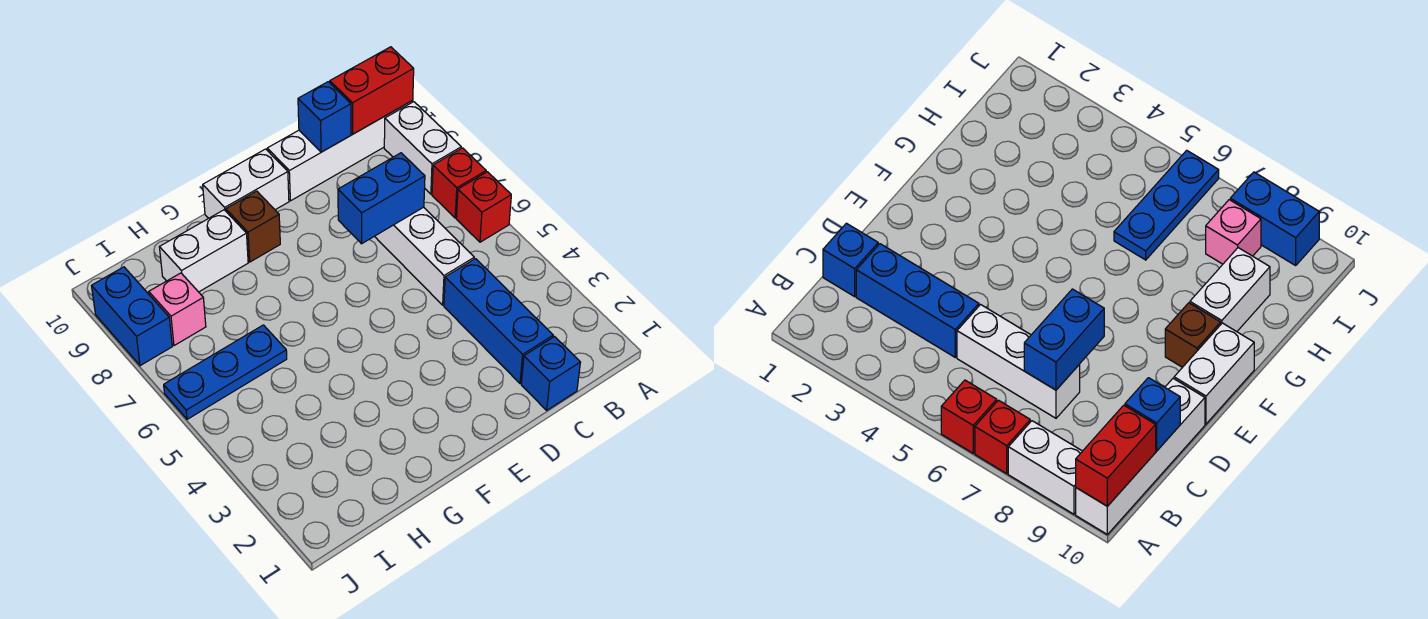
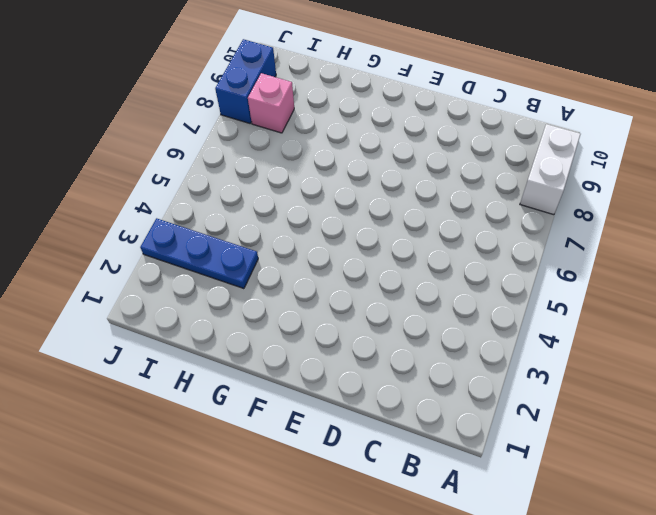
blue 1x3 plate [140,218,258,289] -> blue 1x3 plate moved to [164,325,287,419]
none -> red 1x1 brick [456,172,511,242]
none -> red 1x1 brick [432,148,486,218]
none -> white 1x4 brick [267,100,413,201]

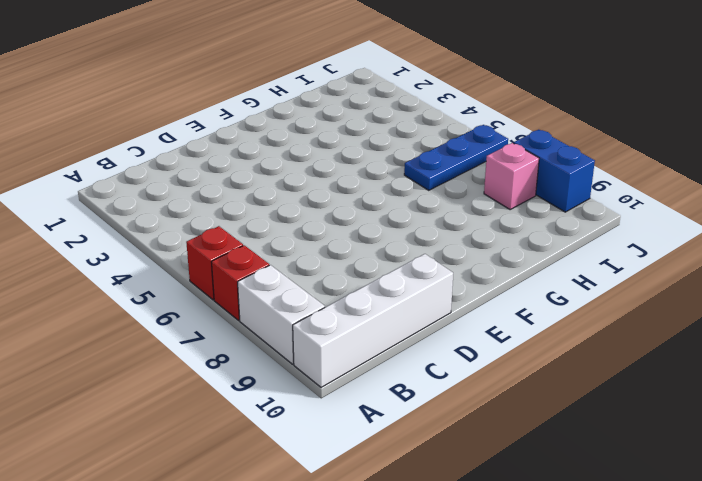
none -> blue 1x1 brick [521,337,580,410]
none -> blue 1x3 brick [444,259,553,383]
none -> white 1x3 brick [375,207,474,305]

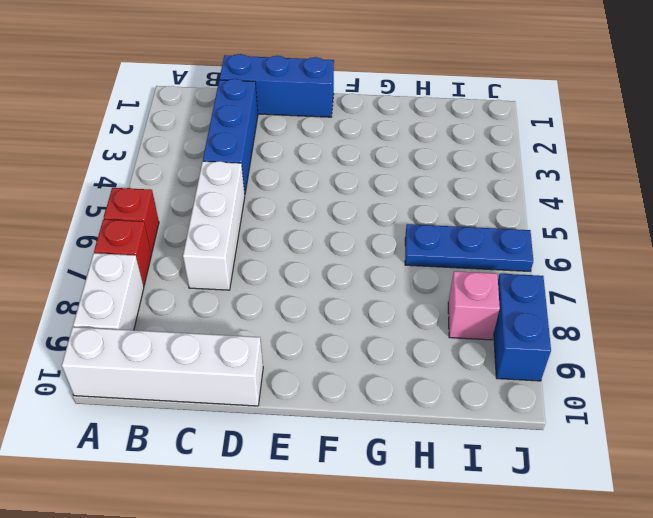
blue 1x3 brick [220,54,334,117] -> blue 1x1 brick [521,337,580,410]
none -> white 1x2 brick [203,149,289,218]
none -> brown 1x1 brick [226,191,280,262]
none -> white 1x2 brick [160,210,248,292]

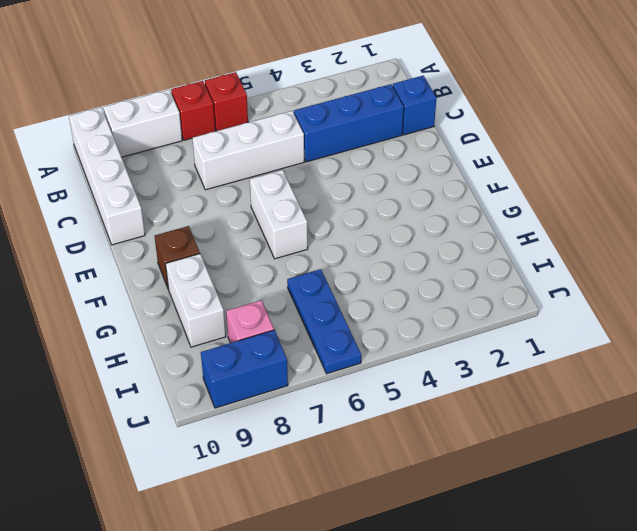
white 1x2 brick [250,170,308,259] -> white 1x2 brick moved to [203,149,289,218]
none -> red 1x2 brick [330,47,414,134]
none -> blue 1x2 brick [338,153,425,244]
none -> blue 1x1 brick [298,82,351,152]

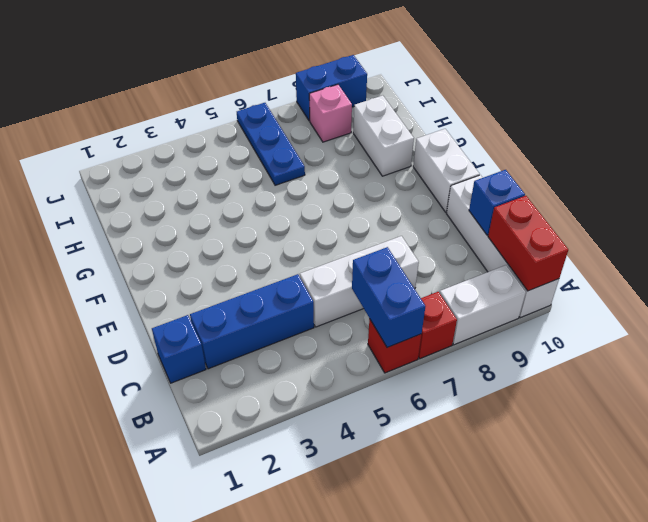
blue 1x2 brick [352,247,425,348] -> blue 1x2 brick moved to [338,153,425,244]
none -> brown 1x1 brick [226,191,280,262]

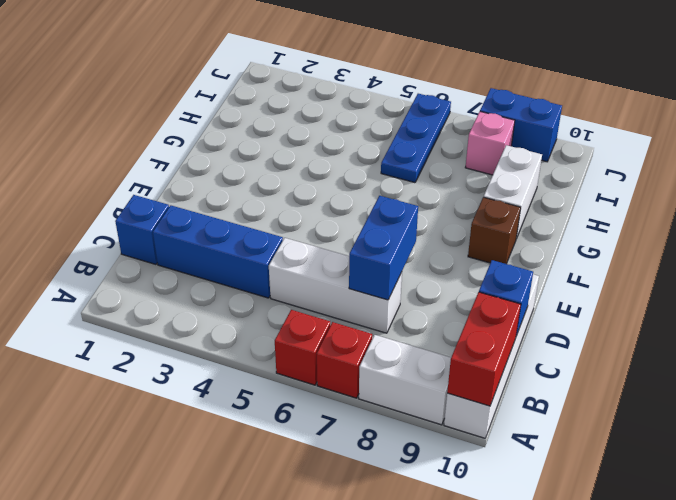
none -> white 1x2 brick [203,149,289,218]

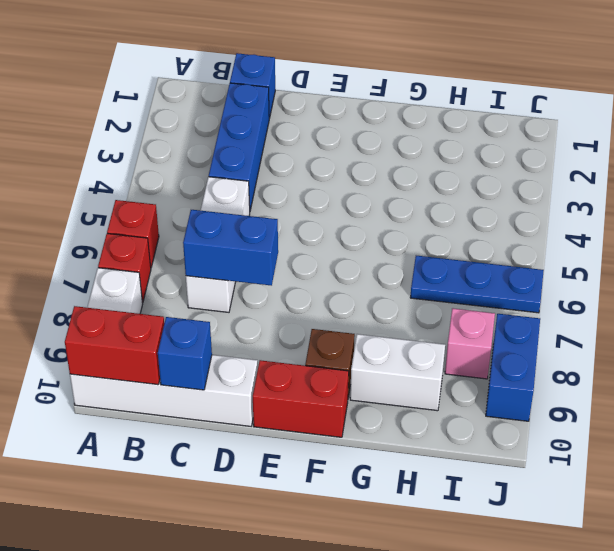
red 1x2 brick [253,360,349,437] -> white 1x2 brick [203,149,289,218]

